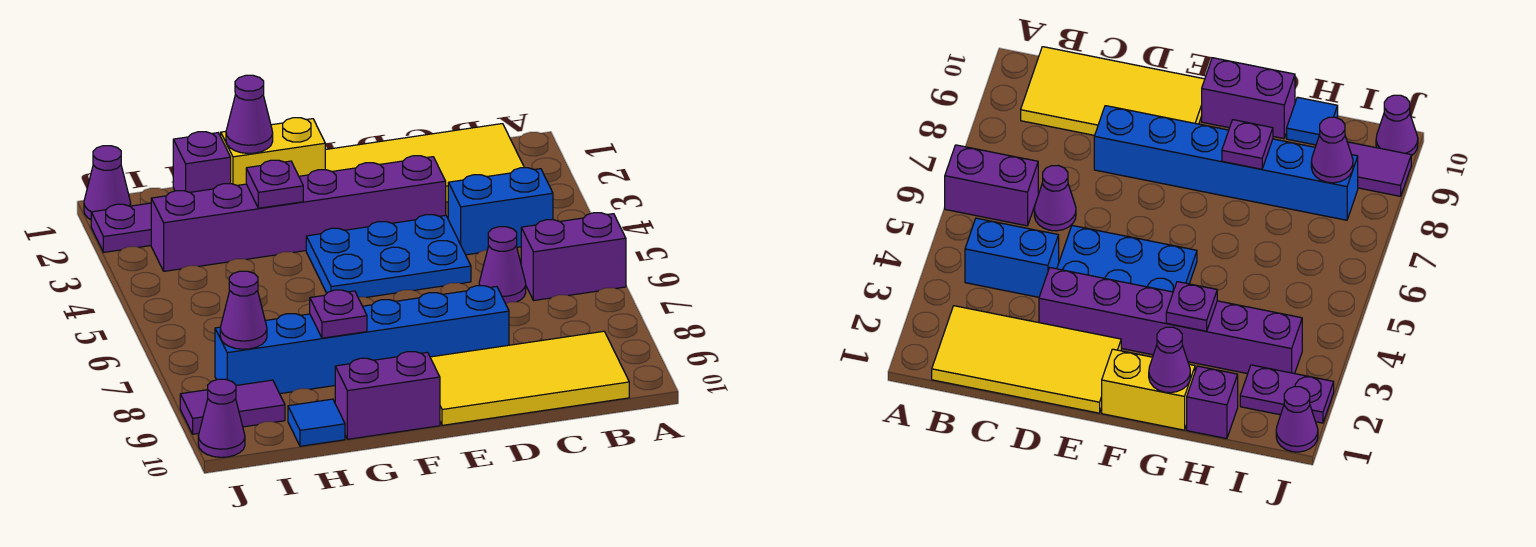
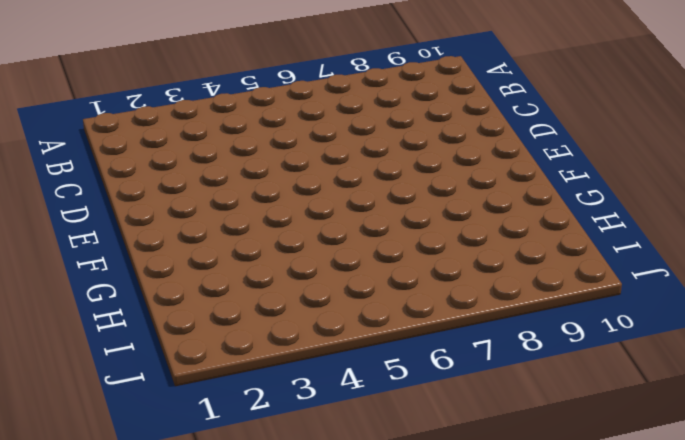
none -> purple 1x2 brick [521,213,626,301]
none -> yellow 2x4 tile [325,124,524,202]
none -> blue 1x2 brick [448,168,553,255]

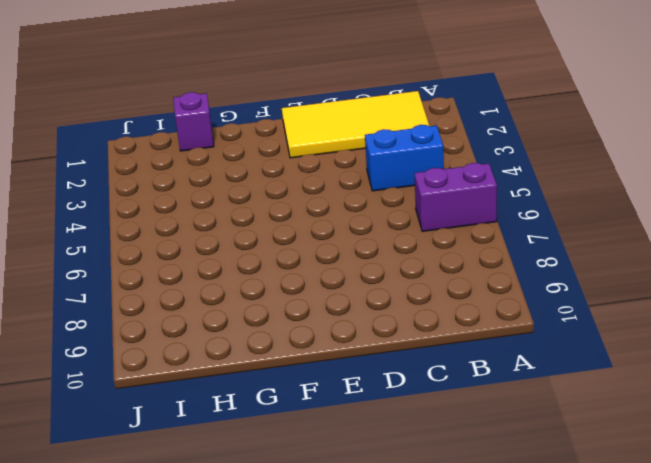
none -> yellow 2x4 tile [430,331,629,425]
none -> purple 1x1 cone [479,227,526,304]
none -> purple 1x6 brick [151,156,446,271]

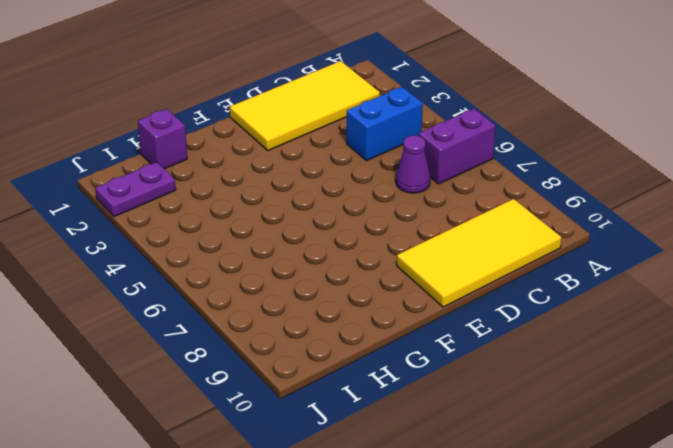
none -> purple 1x6 brick [151,156,446,271]
none -> blue 2x3 plate [306,215,471,297]
none -> blue 1x6 brick [215,285,509,394]

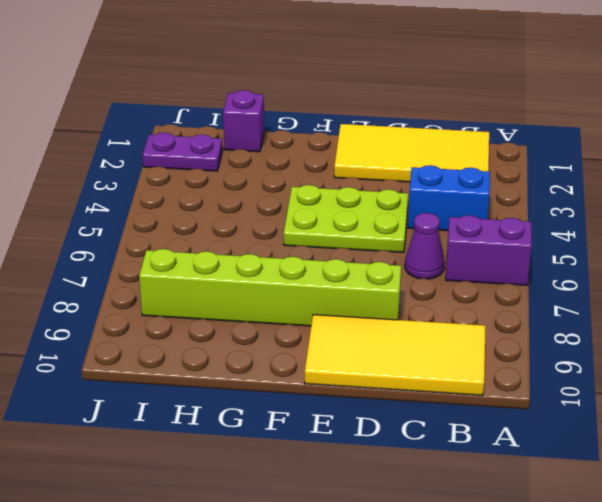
lime 2x3 plate [284,185,408,252] -> blue 2x3 plate [306,215,471,297]
lime 1x6 brick [139,249,401,326] -> blue 1x6 brick [215,285,509,394]
none -> purple 1x6 brick [151,156,446,271]
none -> yellow 1x2 brick [221,118,325,185]
none -> purple 1x2 brick [335,352,440,439]

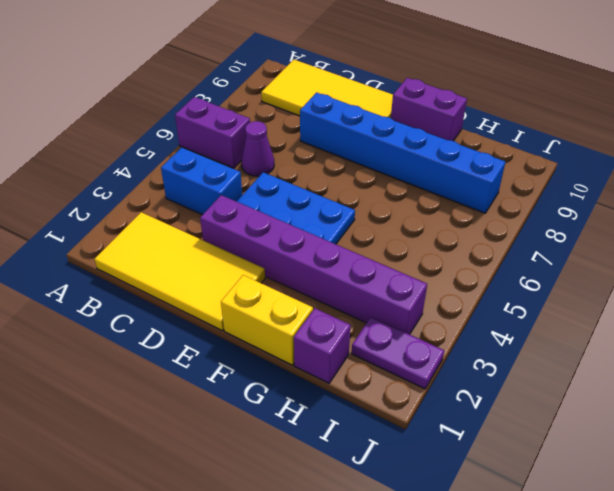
none -> blue 1x1 tile [288,399,345,446]
none -> purple 1x2 tile [180,380,285,434]
none -> purple 1x1 cone [84,146,131,220]

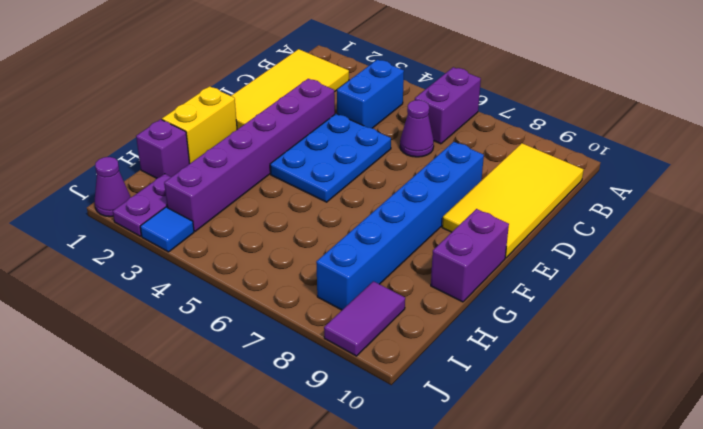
blue 1x1 tile [140,207,194,252] -> blue 1x1 tile moved to [288,399,345,446]
none -> purple 1x1 cone [198,379,245,457]
none -> purple 1x1 cone [226,75,273,153]
none -> purple 1x1 plate [246,160,303,208]

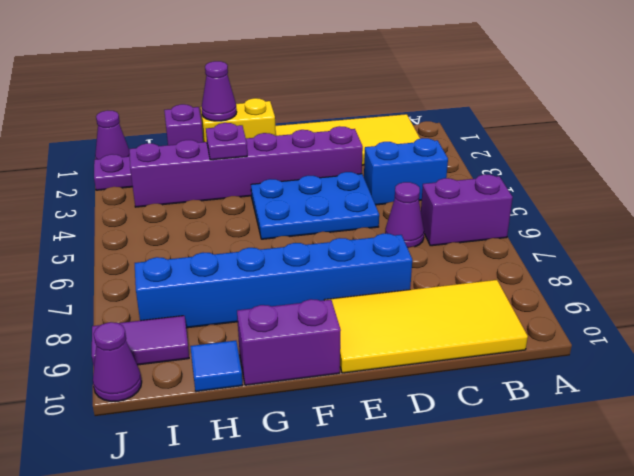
none -> purple 1x1 plate [310,290,367,338]
none -> purple 1x1 cone [220,271,267,349]

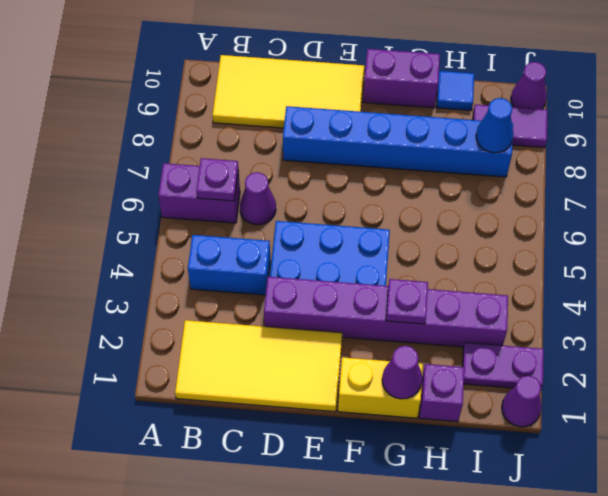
purple 1x1 plate [196,158,238,201] -> purple 1x1 plate moved to [310,290,367,338]
blue 1x1 cone [476,98,514,153] -> purple 1x1 cone [220,271,267,349]

